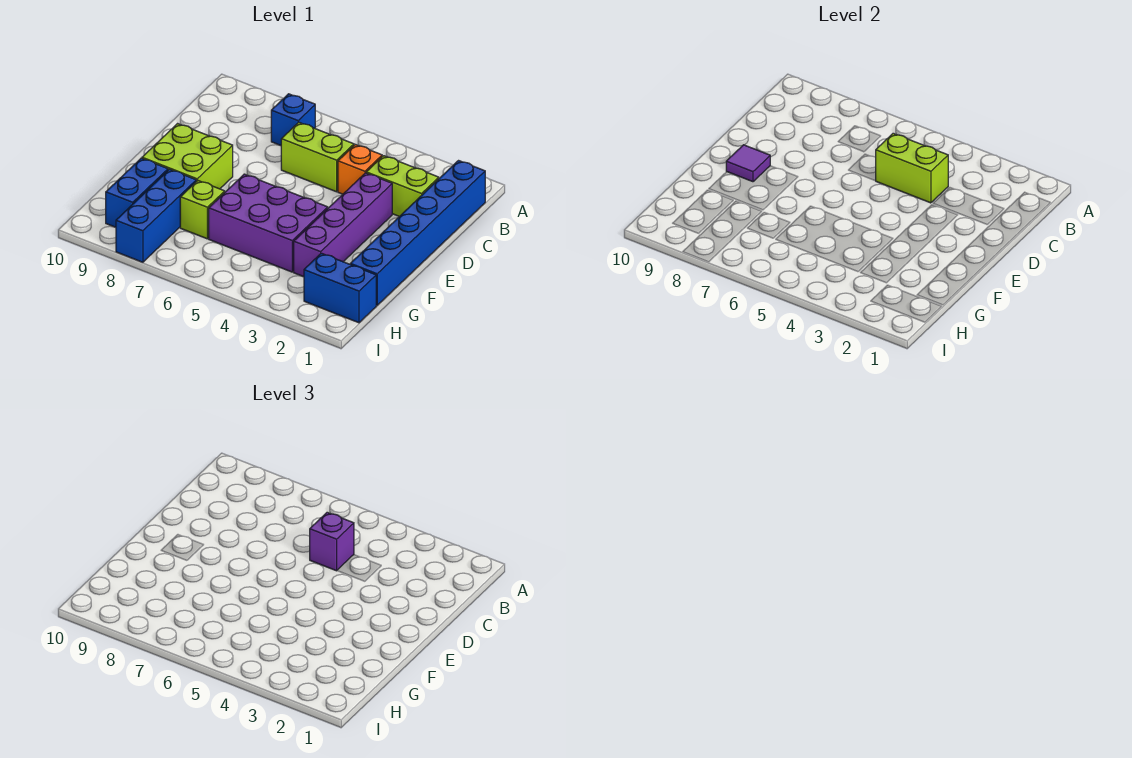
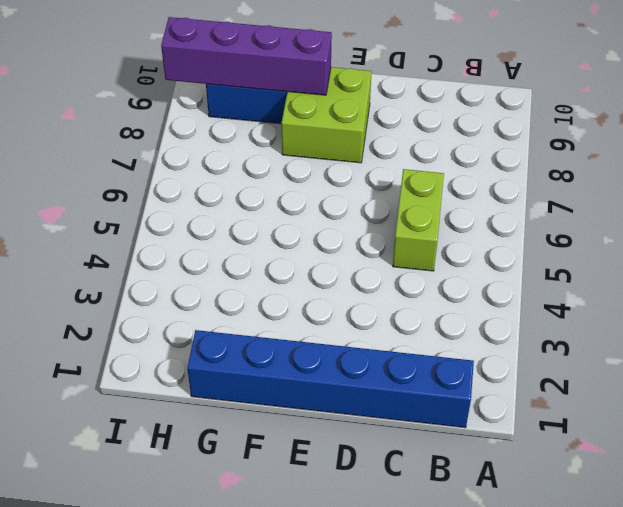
purple 1x4 brick [161,17,332,95] -> purple 1x4 brick moved to [294,173,392,277]
none -> blue 1x1 brick [271,94,315,146]
none -> lime 1x2 brick [366,156,439,216]
none -> orange 1x1 brick [338,144,382,194]

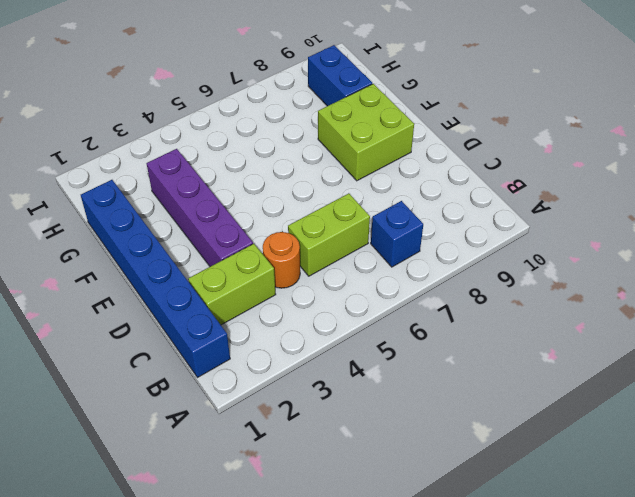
orange 1x1 round brick [263,232,300,288] -> orange 1x1 brick [338,144,382,194]
none -> purple 2x3 brick [209,174,328,272]
none -> lime 1x1 brick [180,181,225,239]
none -> blue 1x3 brick [116,169,196,262]

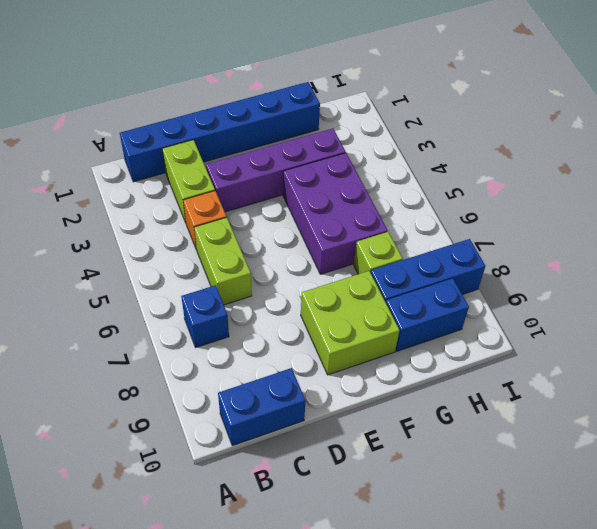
blue 1x2 brick [218,368,306,446] -> blue 1x2 brick turned to [304,253,376,323]
none -> lime 1x2 brick [876,133,948,203]
none -> purple 1x1 tile [726,145,770,182]
none -> purple 1x1 brick [310,512,354,571]

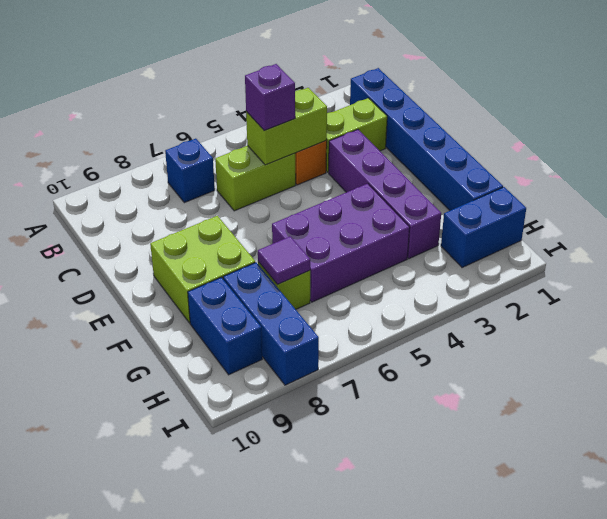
purple 1x1 tile [258,236,310,285] -> purple 1x1 tile moved to [726,145,770,182]

